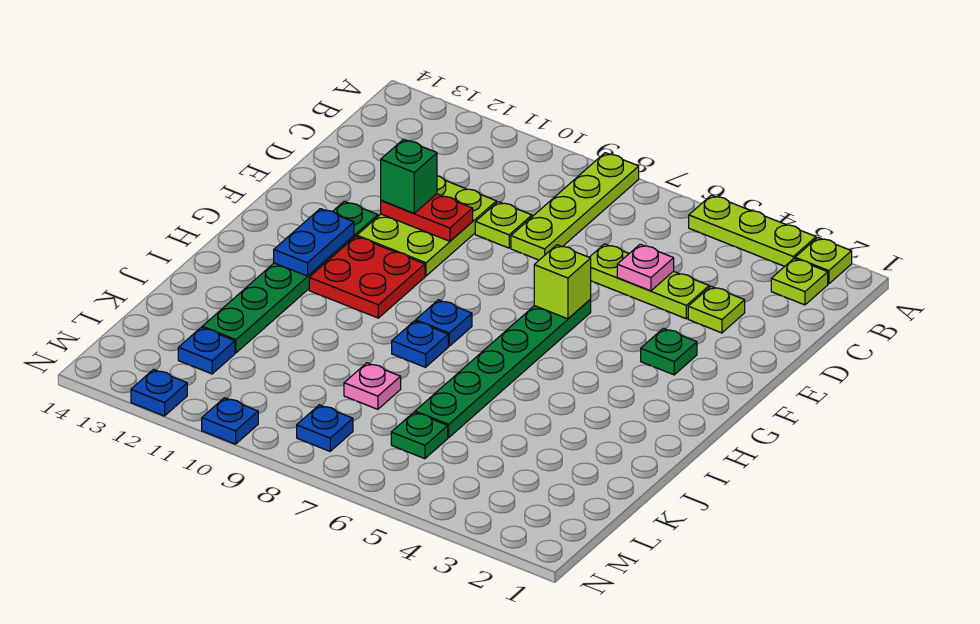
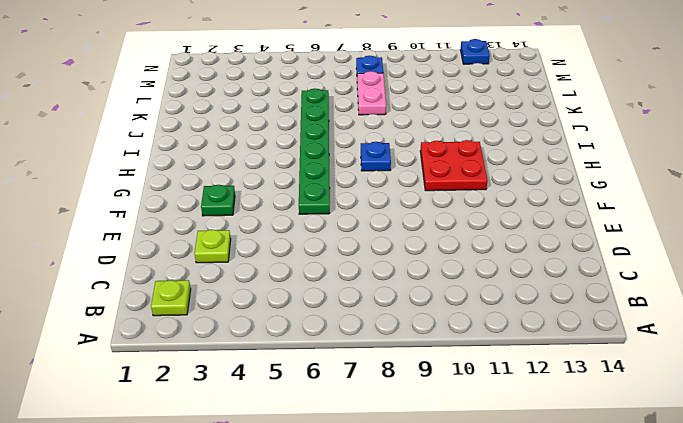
pink 1x2 plate [357,71,386,115] -> pink 1x1 plate [344,363,401,409]
none -> lime 1x1 plate [795,238,852,284]
none -> lime 1x3 plate [689,195,816,266]
none -> lime 1x4 plate [511,153,639,260]

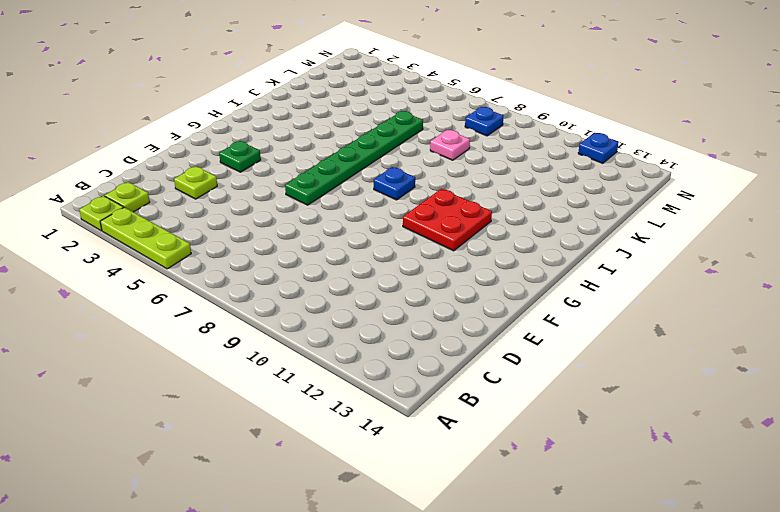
none -> lime 1x4 plate [511,153,639,260]
none -> lime 1x3 plate [589,244,709,319]
none -> lime 1x1 plate [475,202,532,248]

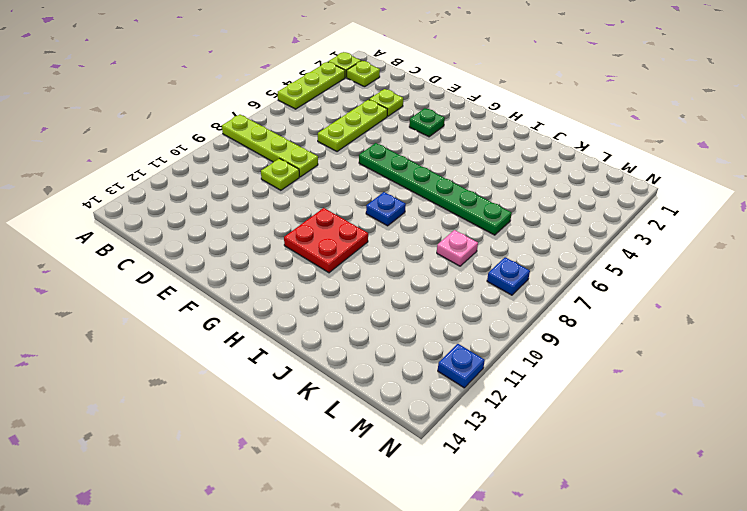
none -> lime 2x3 plate [357,176,496,276]
none -> green 1x6 plate [202,201,378,353]
none -> blue 1x1 plate [392,321,448,367]

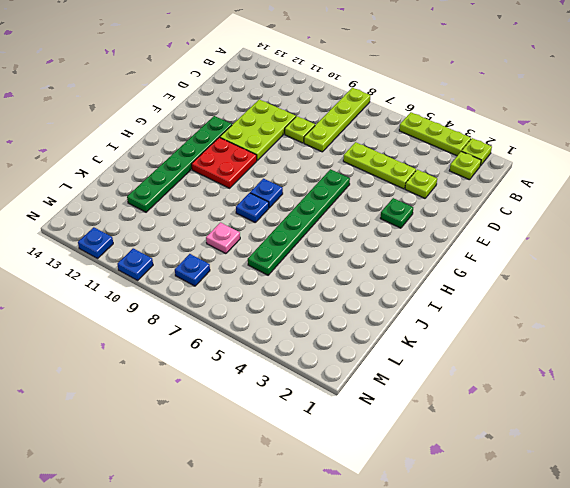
none -> green 1x1 plate [391,412,448,459]
none -> blue 1x1 plate [178,327,235,374]
none -> pink 1x1 plate [617,244,674,291]

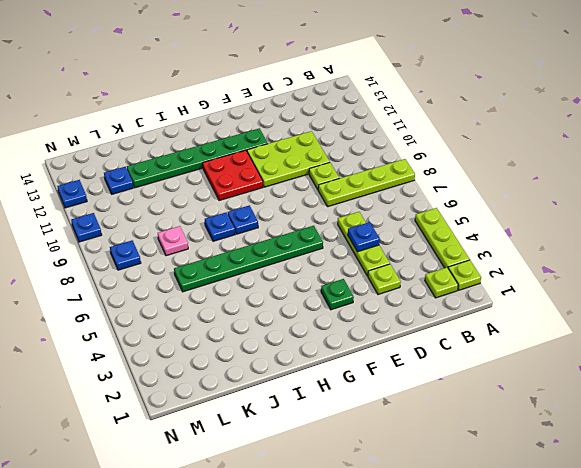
blue 1x1 plate [348,222,380,252] -> pink 1x1 plate [617,244,674,291]
none -> green 1x1 plate [391,412,448,459]
none -> red 1x2 plate [381,194,473,241]
none -> lime 1x1 brick [534,245,591,319]

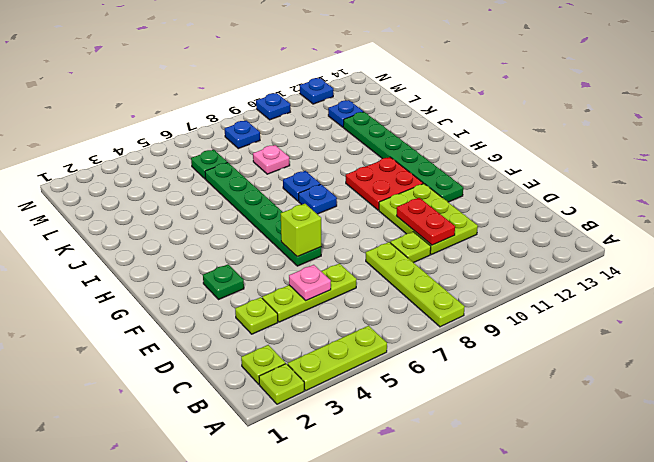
red 1x2 plate [397,198,455,245] -> red 1x2 plate turned to [381,194,473,241]
none -> blue 1x2 plate [274,209,354,276]
none -> green 1x1 brick [381,139,437,213]

